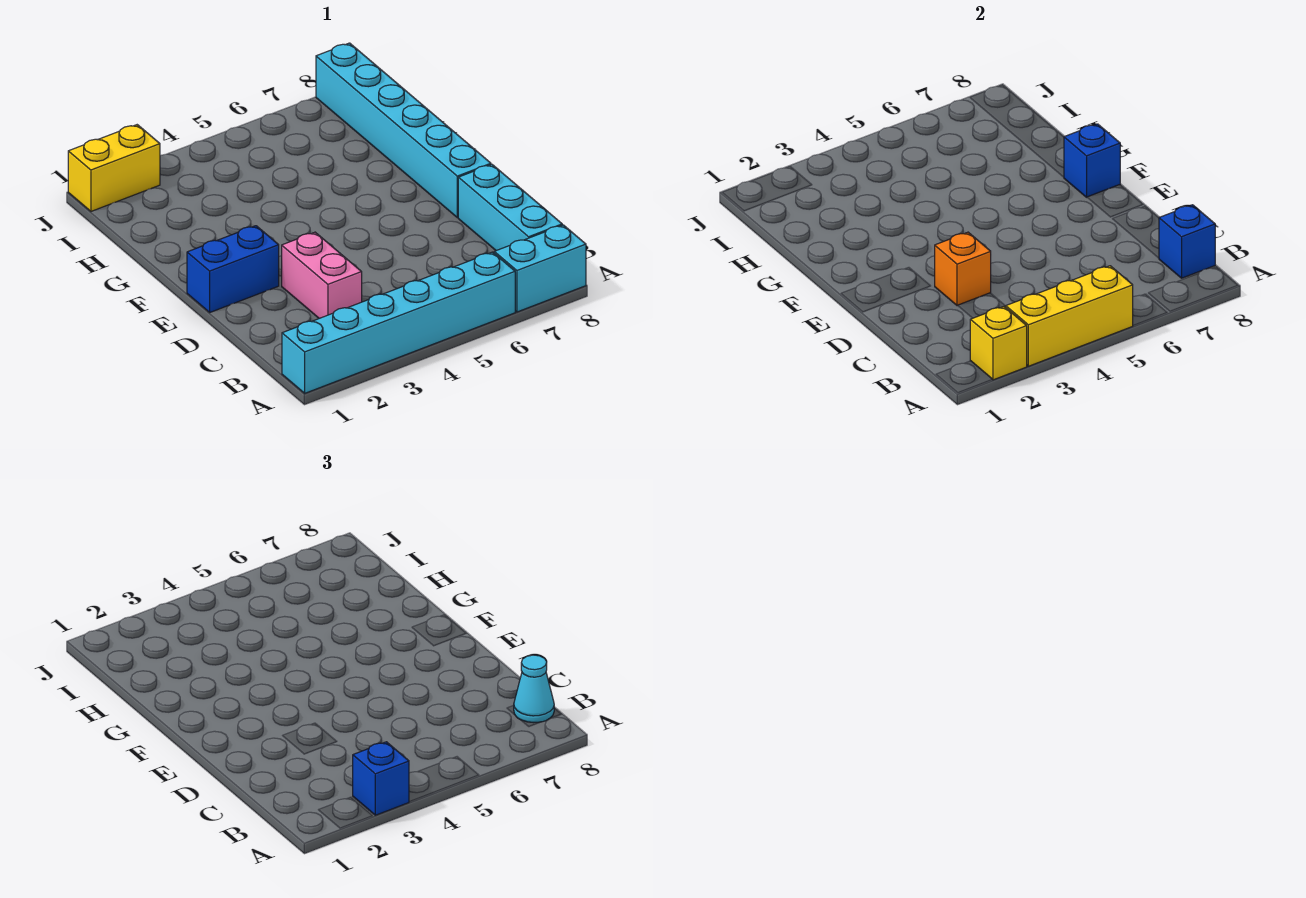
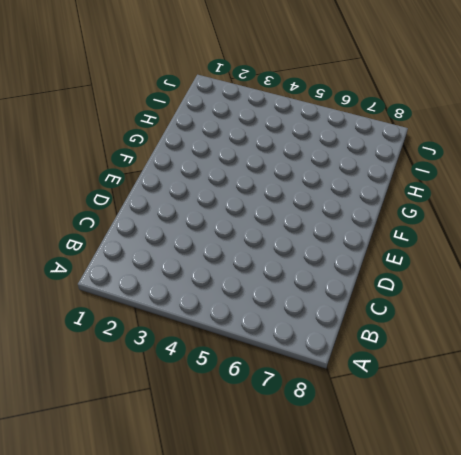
none -> cyan 1x6 brick [282,252,515,393]
none -> cyan 1x2 brick [494,225,586,312]
none -> cyan 1x3 brick [458,164,562,251]

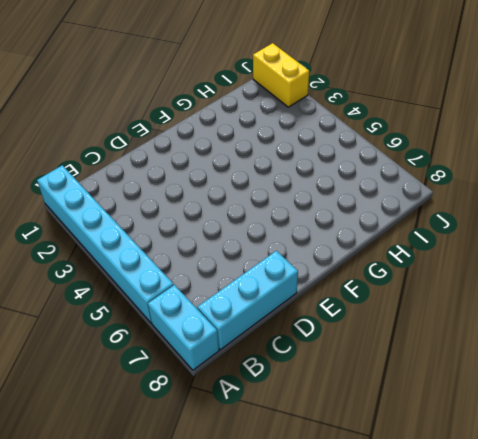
none -> pink 1x2 brick [282,232,362,318]
none -> blue 1x2 brick [187,226,279,312]
none -> cyan 1x6 brick [316,43,491,218]

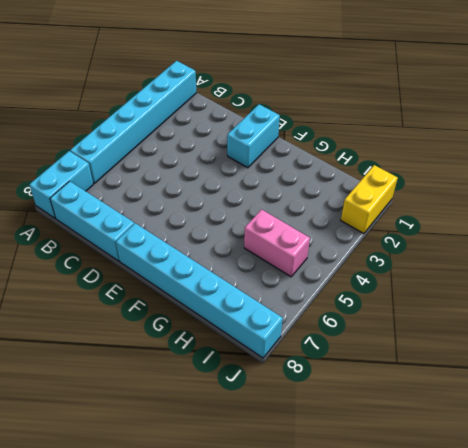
cyan 1x2 brick [227,104,280,168] -> blue 1x2 brick [187,226,279,312]
pink 1x2 brick [244,209,310,277] -> pink 1x2 brick moved to [282,232,362,318]
none -> yellow 1x1 brick [970,307,1027,380]
none -> yellow 1x3 brick [1006,266,1133,366]
none -> blue 1x1 brick [1159,205,1215,278]

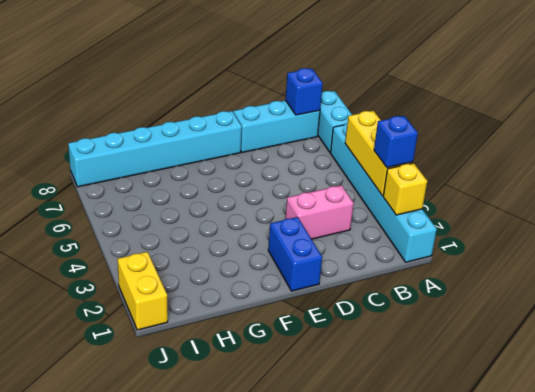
none -> orange 1x1 brick [935,232,991,306]
none -> blue 1x1 brick [1064,124,1120,197]
none -> cyan 1x1 cone [514,655,554,723]

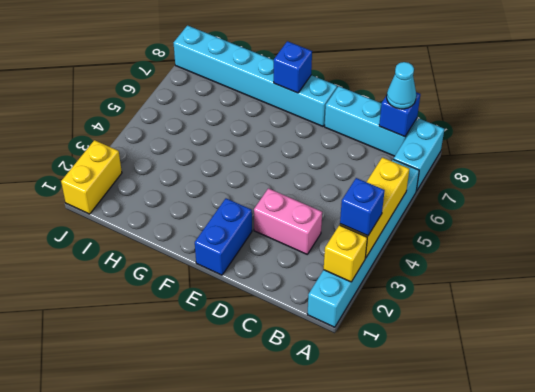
none -> orange 1x1 brick [935,232,991,306]

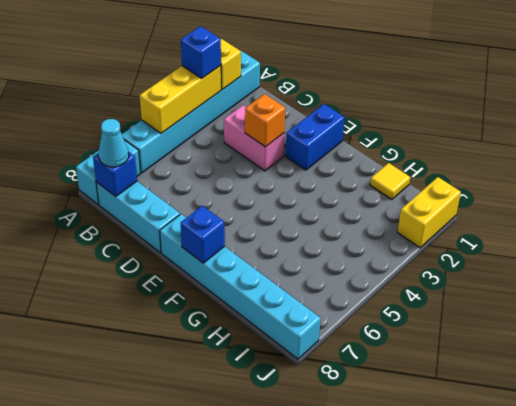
yellow 1x1 tile [370,163,410,200] -> none

